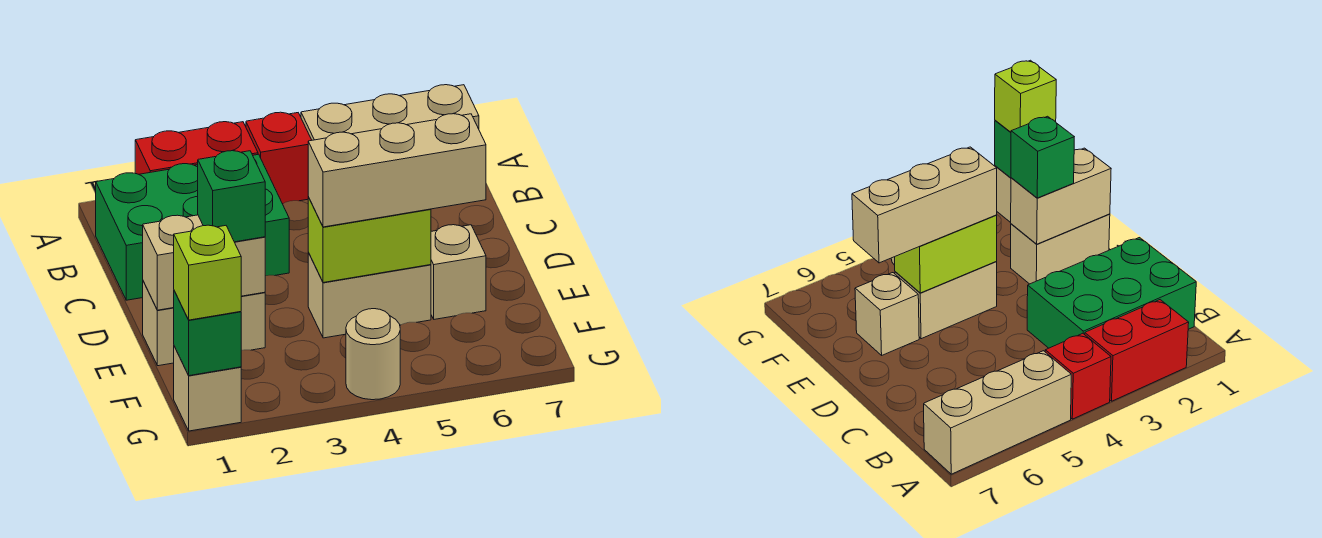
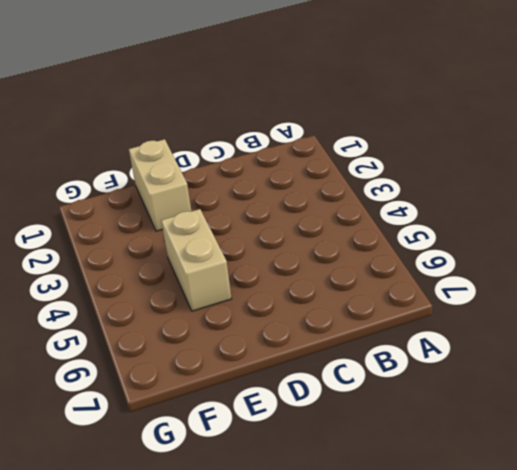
none -> red 1x2 brick [135,122,258,174]
none -> red 1x1 brick [246,112,312,204]
none -> tan 1x3 brick [301,85,479,140]

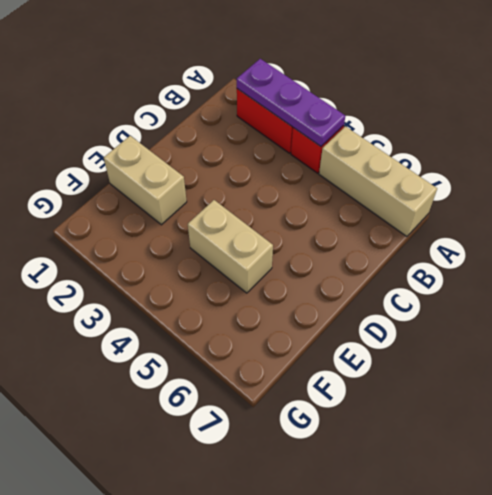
purple 1x3 plate [237,59,345,146] -> none
none -> green 2x3 brick [96,154,289,300]
none -> tan 1x1 brick [431,225,486,319]
none -> tan 1x1 brick [174,346,241,431]

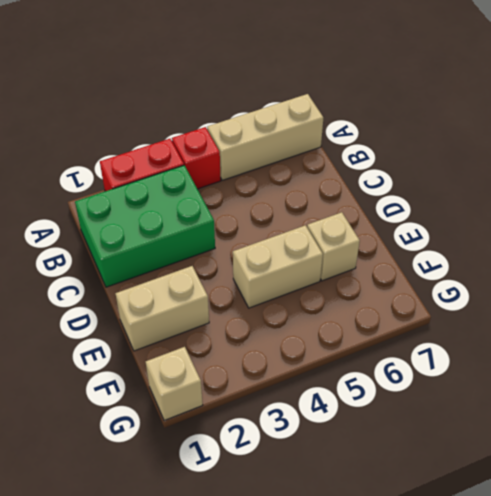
none -> tan 1x1 round brick [346,309,400,400]
none -> tan 1x2 brick [143,215,265,310]
none -> lime 1x2 brick [308,197,431,283]

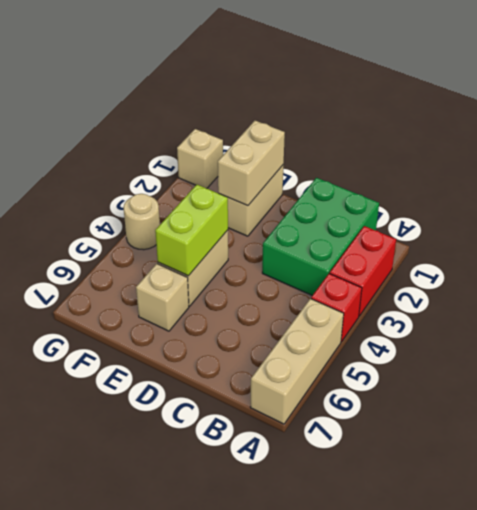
none -> green 1x1 brick [174,291,241,376]
none -> green 1x1 brick [198,151,265,242]
none -> tan 1x3 brick [308,114,486,227]

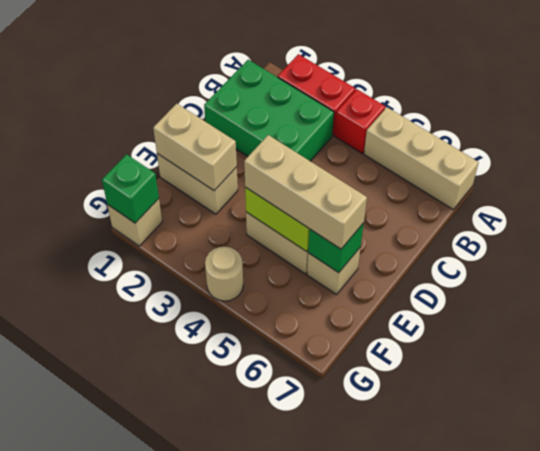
green 1x1 brick [308,223,364,273] -> green 1x1 brick moved to [198,151,265,242]
none -> lime 1x1 brick [174,225,242,320]

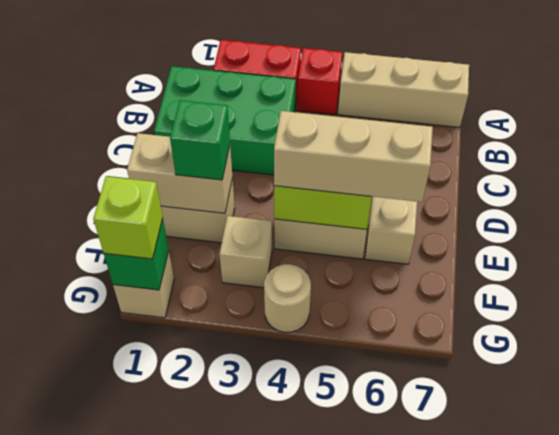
tan 1x1 brick [220,216,272,288] -> none

